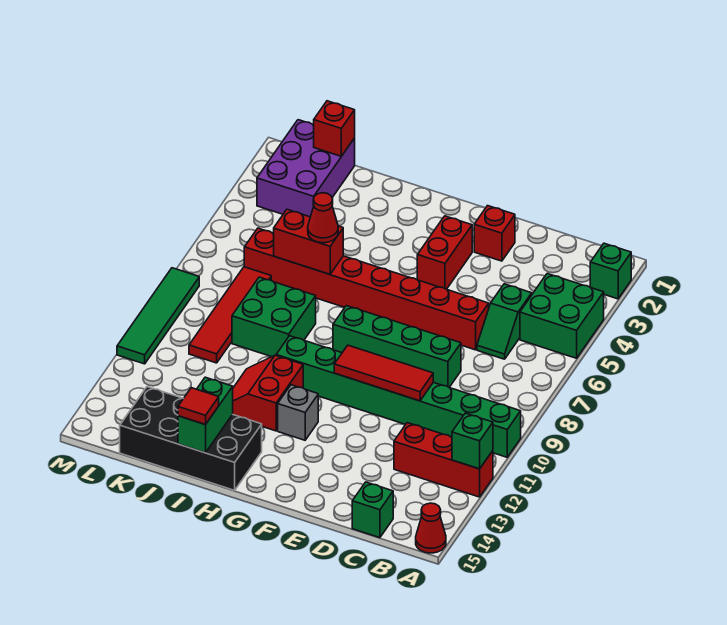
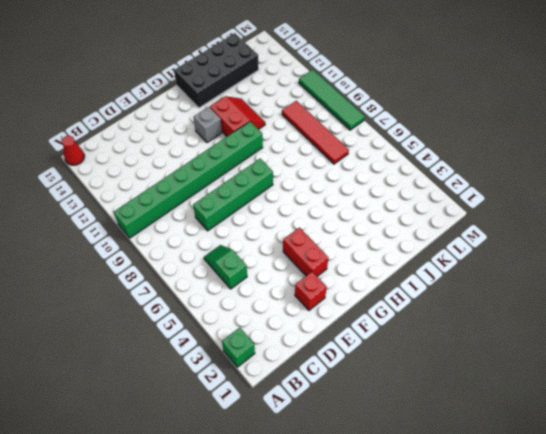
none -> green 2x2 brick [520,274,604,358]
none -> red 1x3 brick [394,423,493,497]
none -> green 1x1 brick [352,482,393,538]

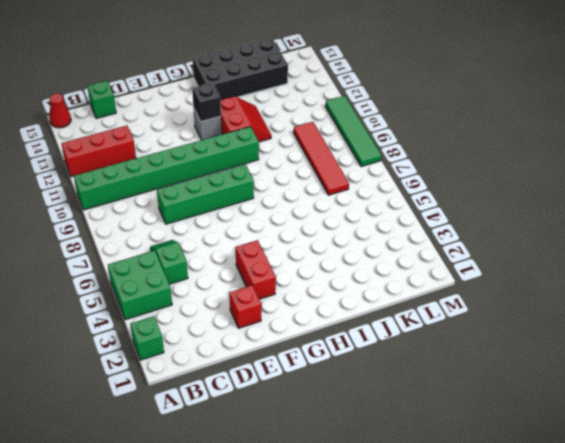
black 1x1 brick [192,83,221,122] -> none
none -> red 1x8 brick [244,228,489,350]
none -> green 2x2 brick [232,277,316,357]
none -> purple 2x3 brick [257,120,355,217]

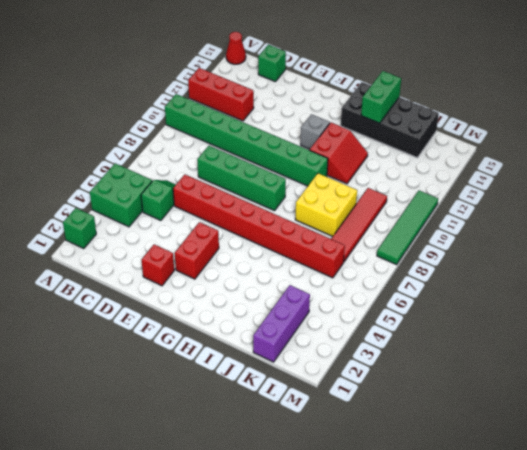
yellow 2x2 brick [295,173,357,236] -> green 2x2 brick [232,277,316,357]
purple 1x3 brick [253,285,310,362] -> purple 2x3 brick [257,120,355,217]
none -> green 1x1 brick [452,413,493,469]
none -> red 1x3 tile [334,345,433,401]
none -> red 1x2 brick [274,209,343,274]

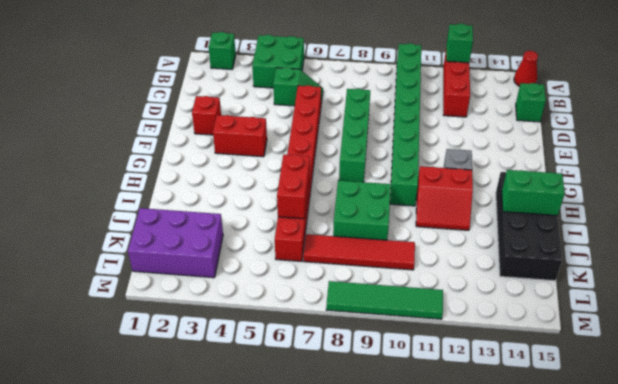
none -> red 1x3 tile [334,345,433,401]
none -> red 1x1 brick [314,101,355,156]
none -> red 1x1 cone [308,193,338,243]

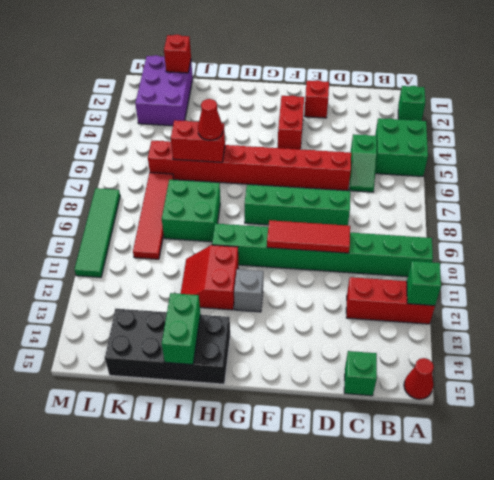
none -> red 1x1 tile [178,388,219,425]

